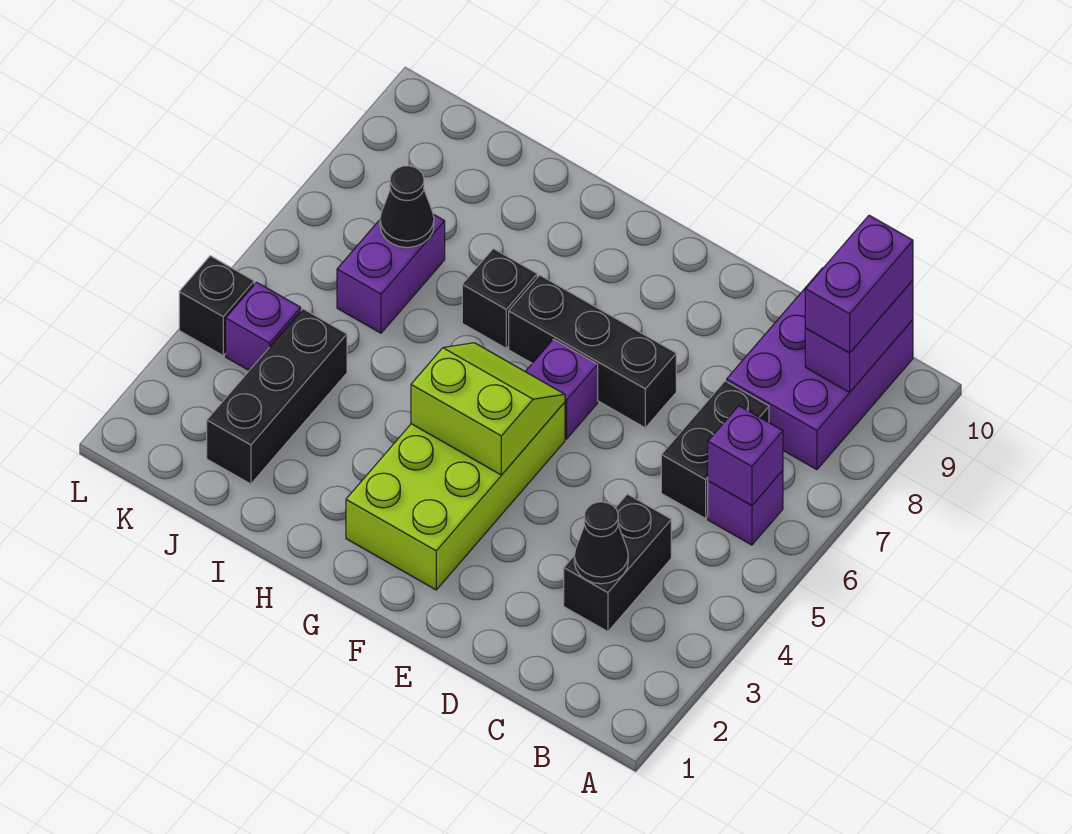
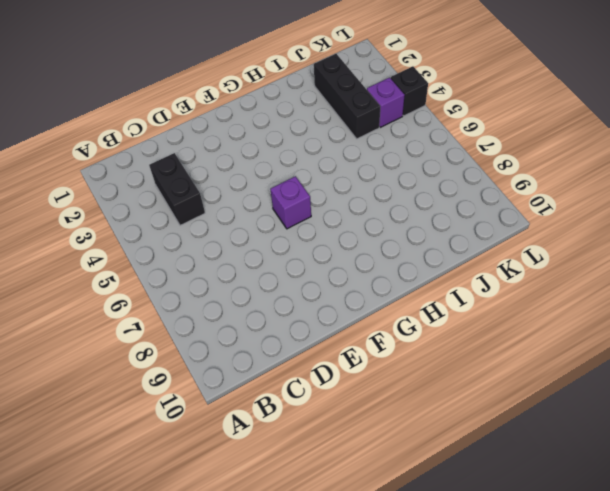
none -> purple 1x1 brick [708,470,783,545]
none -> purple 2x3 brick [727,268,913,470]
none -> black 1x2 brick [661,381,769,519]

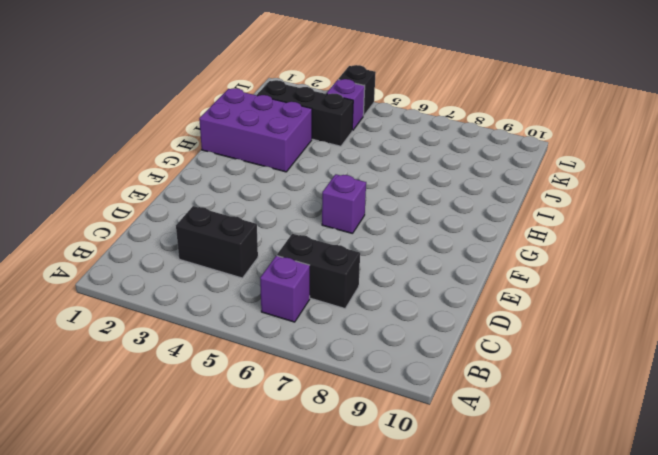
purple 2x3 brick [199,88,312,172] -> purple 2x3 brick moved to [727,268,913,470]
none -> black 1x3 brick [509,275,676,428]
none -> lime 2x4 brick [346,402,565,590]
none -> black 1x1 brick [462,249,537,348]

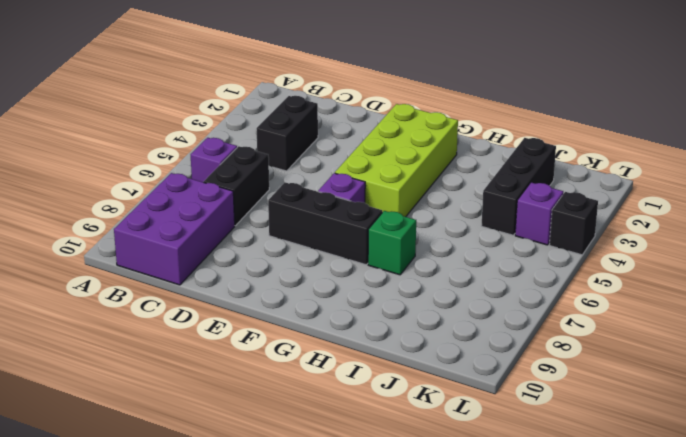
green 1x1 brick [368,211,416,275] -> black 1x1 brick [462,249,537,348]
none -> purple 1x2 brick [337,214,445,333]
none -> purple 1x1 brick [708,406,783,505]
none -> purple 1x2 brick [805,280,913,392]

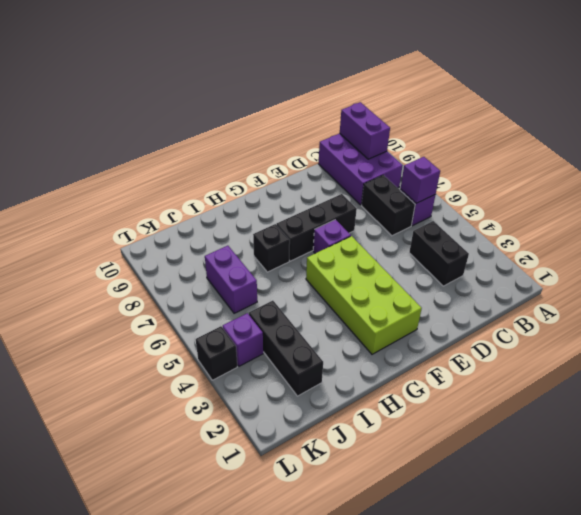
none -> black 1x1 cone [574,502,628,584]
none -> lime 2x2 slope [411,343,565,475]
none -> black 1x1 cone [380,166,434,248]

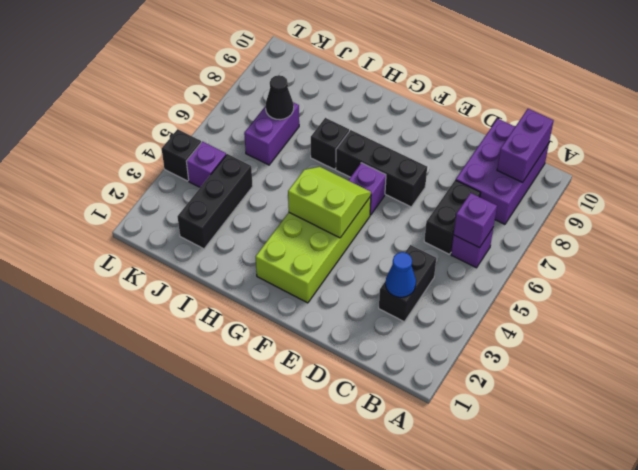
blue 1x1 cone [386,252,416,297] -> black 1x1 cone [574,502,628,584]
none -> purple 1x2 brick [805,215,913,353]

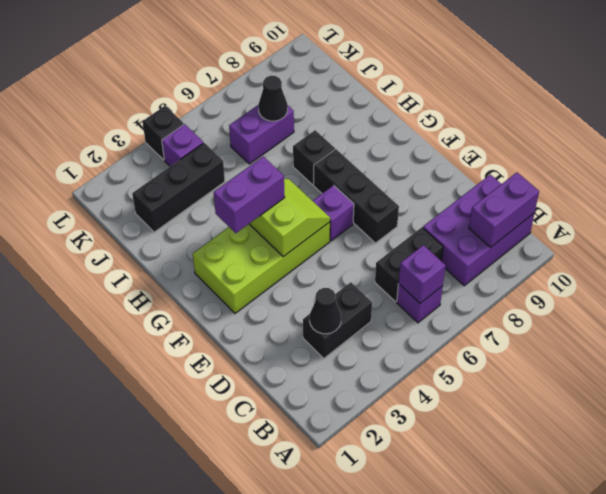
purple 1x2 brick [214,157,285,233] -> purple 1x2 brick moved to [805,215,913,353]

